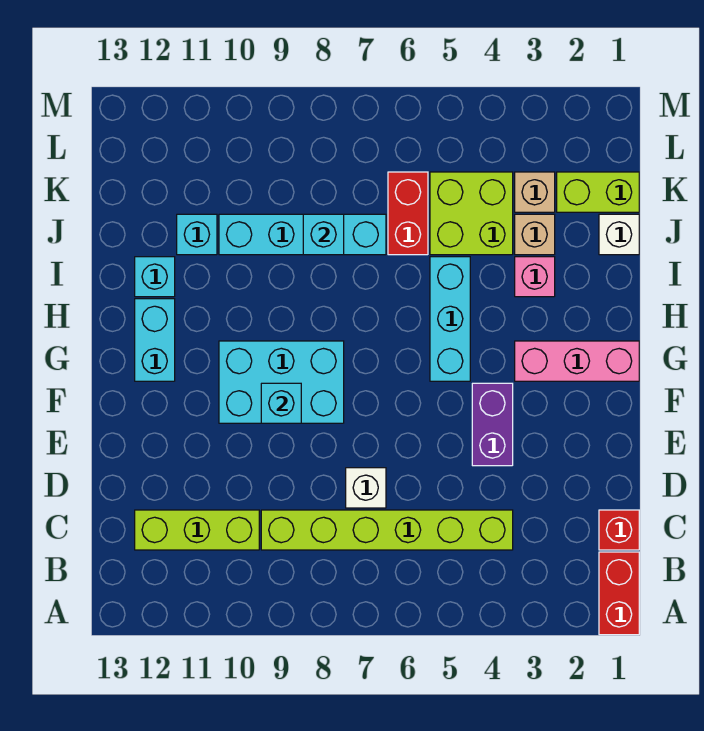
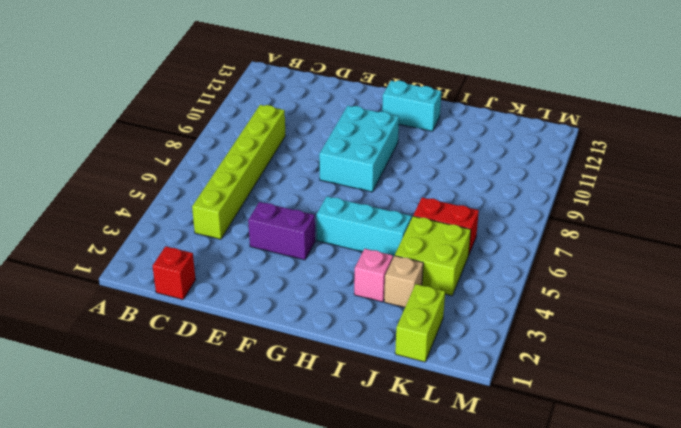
none -> red 1x2 brick [599,552,639,635]
none -> lime 1x3 brick [135,510,259,550]
none -> white 1x1 brick [346,468,386,508]

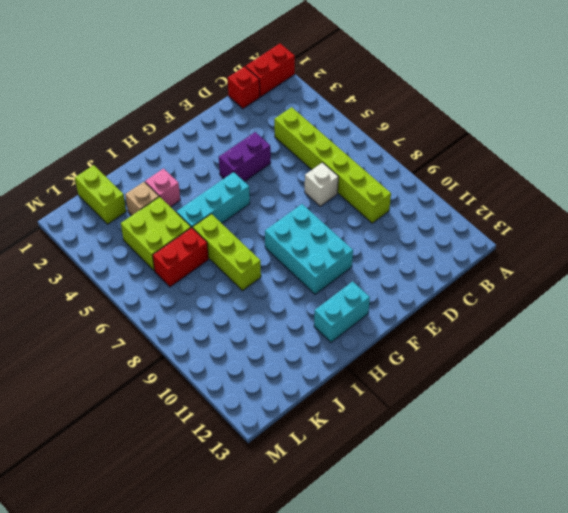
lime 1x3 brick [193,214,261,291] -> lime 1x3 brick moved to [135,510,259,550]
none -> pink 1x3 brick [515,341,639,381]
none -> cyan 1x1 brick [135,257,175,297]
none -> white 1x1 brick [599,214,639,255]

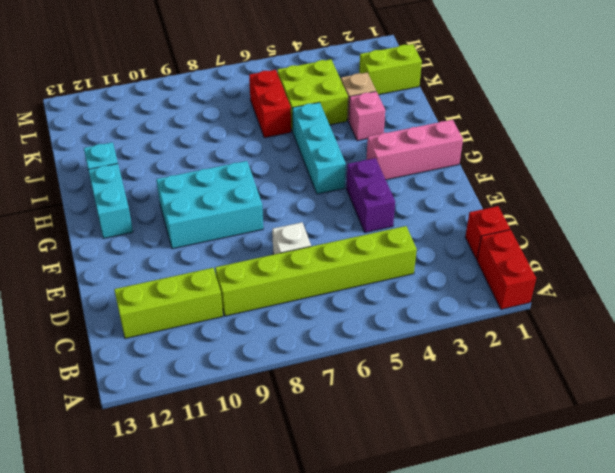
none -> white 1x1 brick [599,214,639,255]
none -> cyan 1x4 brick [219,214,386,255]
none -> cyan 1x1 brick [177,214,217,255]

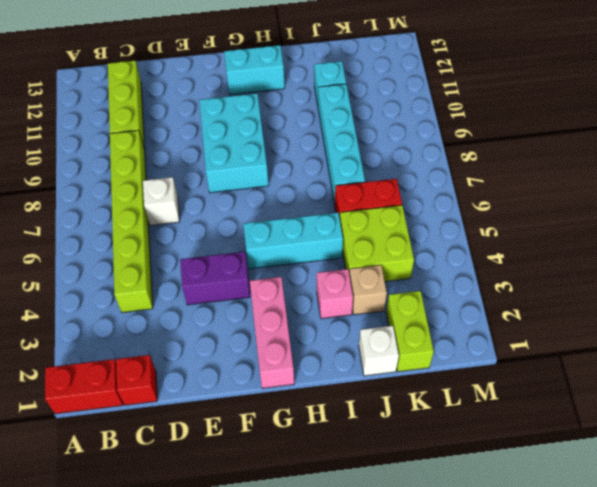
none -> cyan 1x1 brick [135,257,175,297]
none -> tan 1x1 brick [515,172,555,212]
none -> cyan 1x1 brick [261,383,301,423]

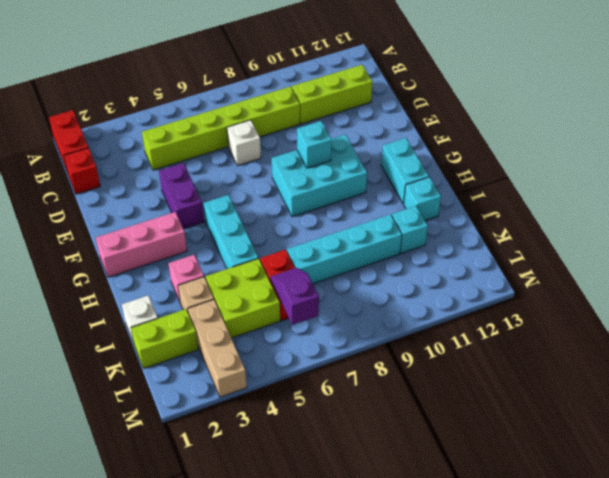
tan 1x3 brick [188,300,247,397] -> tan 1x1 brick [515,172,555,212]
purple 1x2 slope [271,268,319,325] -> none
none -> cyan 1x1 brick [303,214,344,255]

